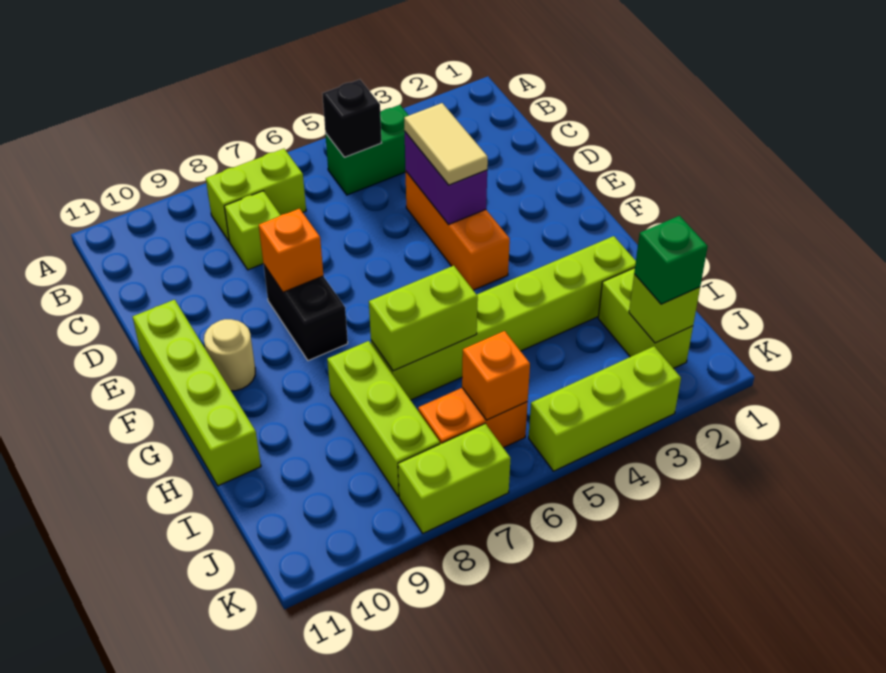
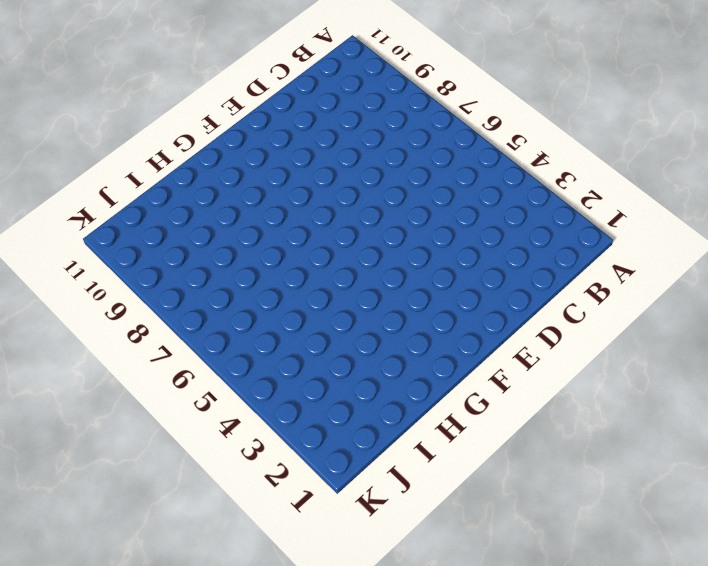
none -> green 1x2 brick [325,105,409,195]
none -> lime 1x2 brick [206,149,306,241]
none -> lime 1x1 brick [224,191,280,270]

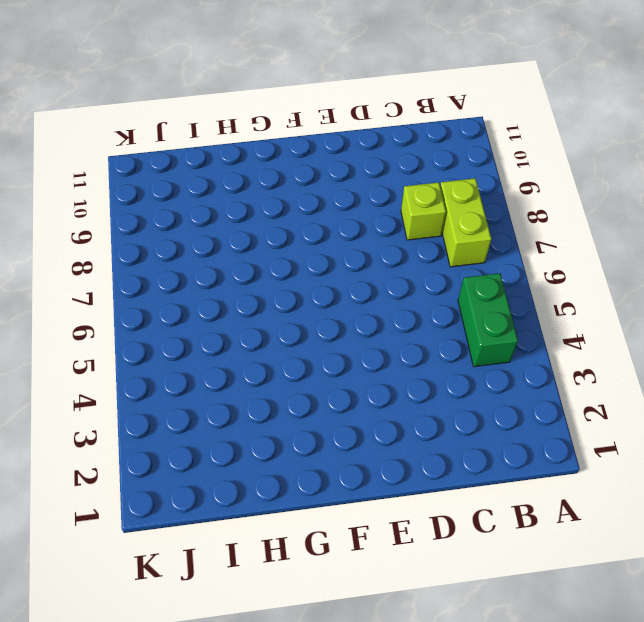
none -> orange 1x3 brick [405,171,510,290]
none -> black 1x2 brick [264,265,348,361]
none -> lime 1x4 brick [133,300,261,486]

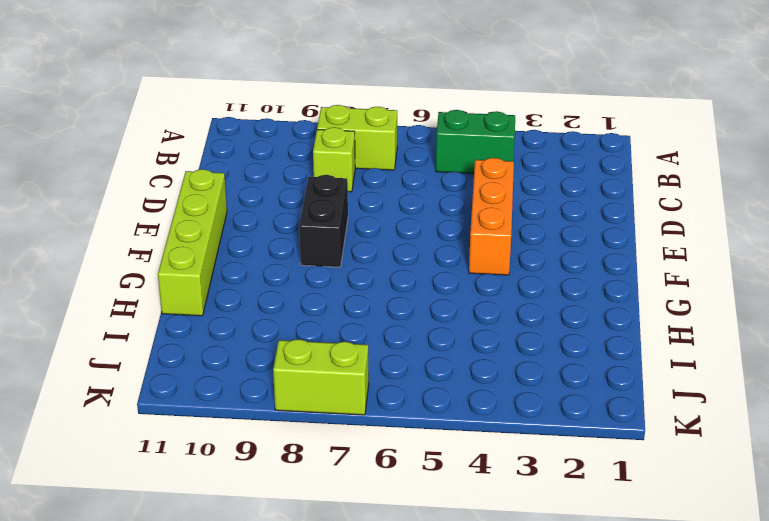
none -> tan 1x1 round brick [204,319,255,391]
none -> lime 1x6 brick [371,236,636,400]
none -> lime 1x3 brick [327,341,440,497]

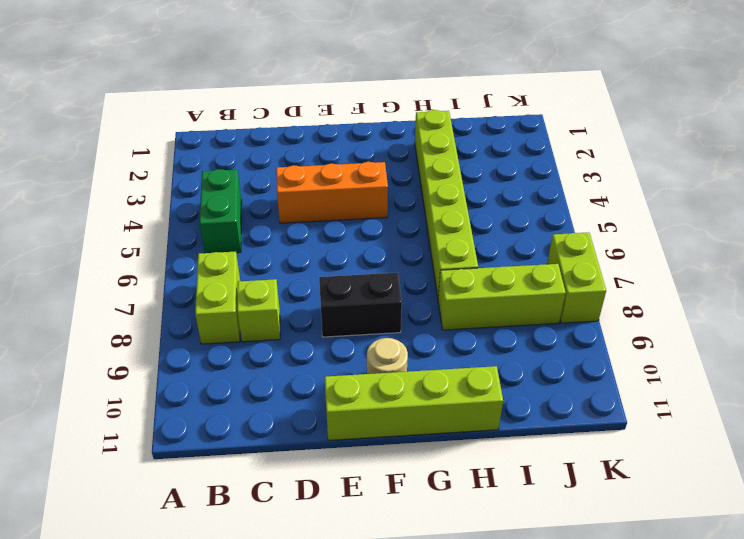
none -> lime 1x2 brick [598,268,693,369]
none -> orange 1x2 brick [418,388,528,448]
none -> lime 1x3 brick [529,346,681,471]

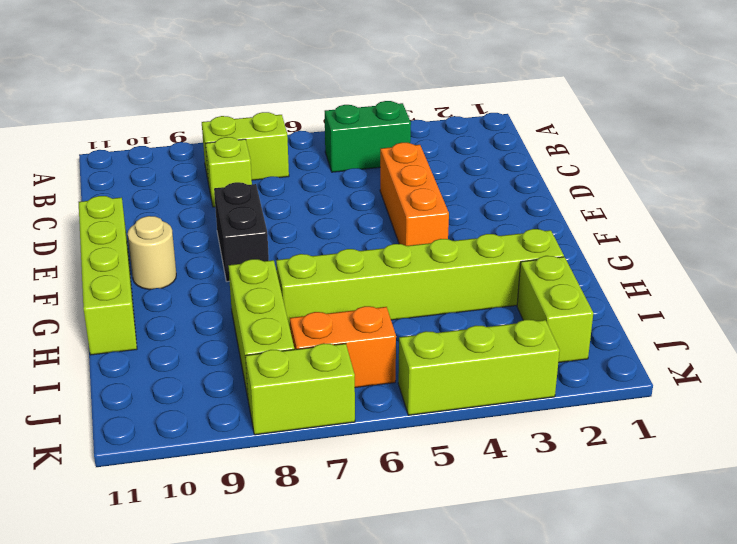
none -> black 1x1 brick [322,79,381,157]
none -> purple 1x2 brick [404,131,487,225]
none -> orange 1x1 brick [259,209,323,292]

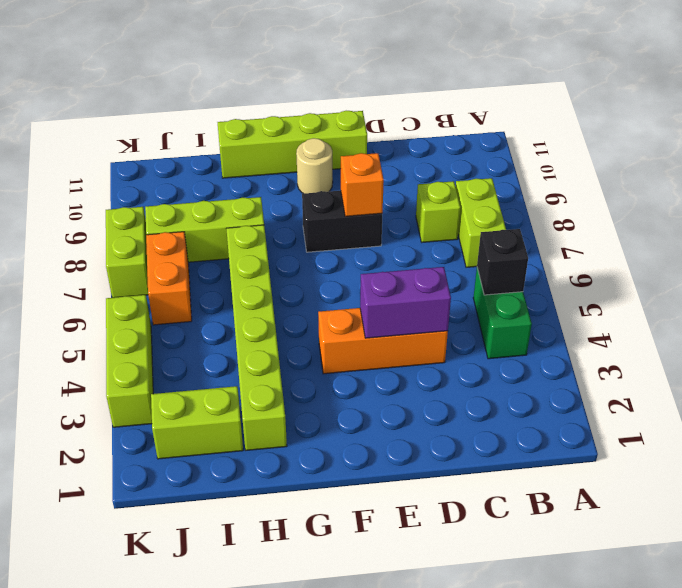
none -> lime 1x2 brick [369,266,478,371]
none -> lime 1x1 brick [629,274,700,343]
none -> orange 1x1 brick [462,331,530,420]

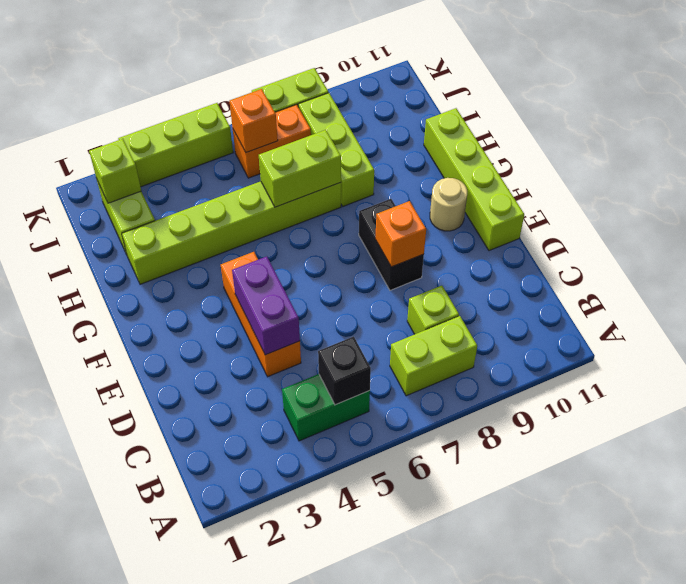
none -> tan 1x2 tile [404,103,488,185]
none -> green 1x1 brick [634,216,708,304]

